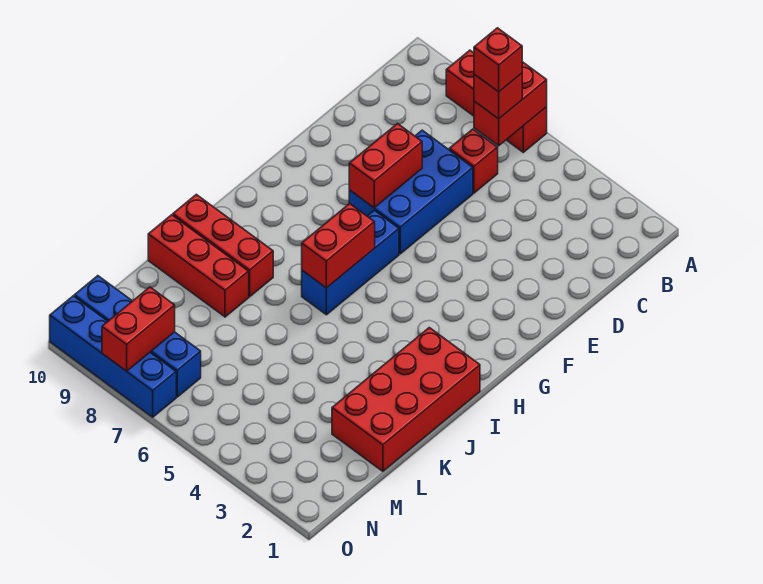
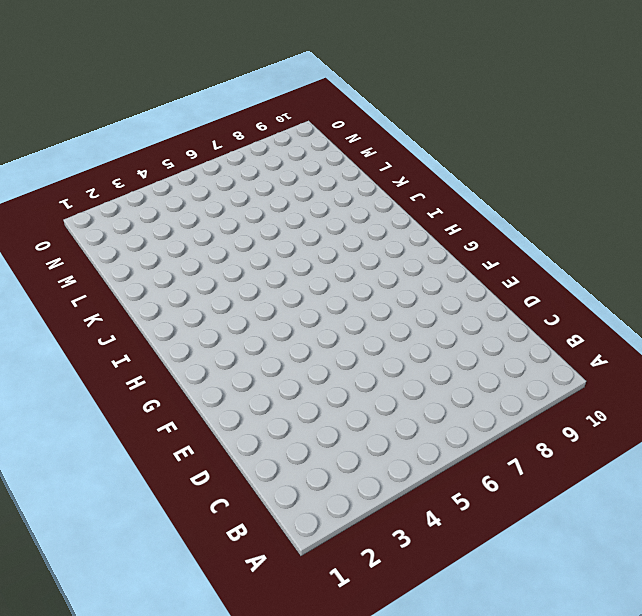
none -> red 1x3 brick [446,50,547,152]
none -> red 1x1 brick [449,129,498,193]
none -> blue 2x3 brick [349,130,473,254]

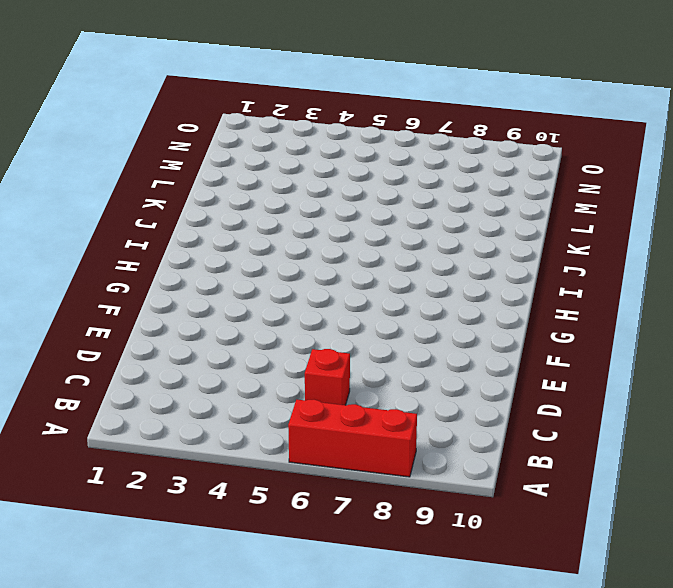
none -> blue 2x3 brick [349,130,473,254]
none -> blue 1x3 brick [302,210,399,315]
none -> red 2x4 brick [332,328,480,471]

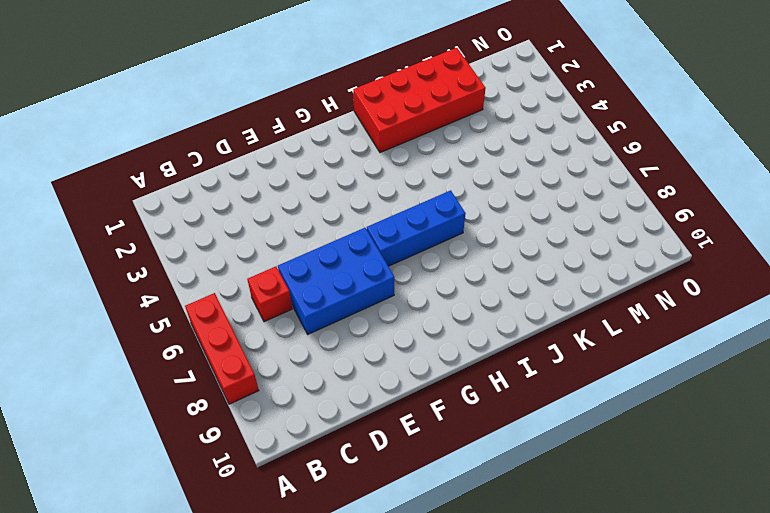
none -> red 1x3 brick [173,194,273,297]
none -> red 1x3 brick [148,215,249,317]
none -> blue 1x4 brick [74,276,201,397]

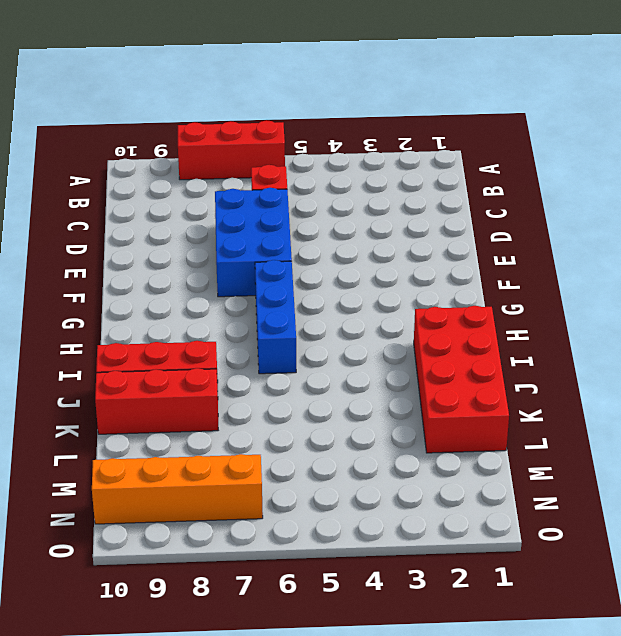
orange 1x4 brick [92,454,263,524] -> blue 1x4 brick [74,276,201,397]
none -> blue 1x4 brick [50,296,176,417]
none -> red 1x2 brick [474,62,547,146]
none -> red 1x2 brick [349,124,422,208]

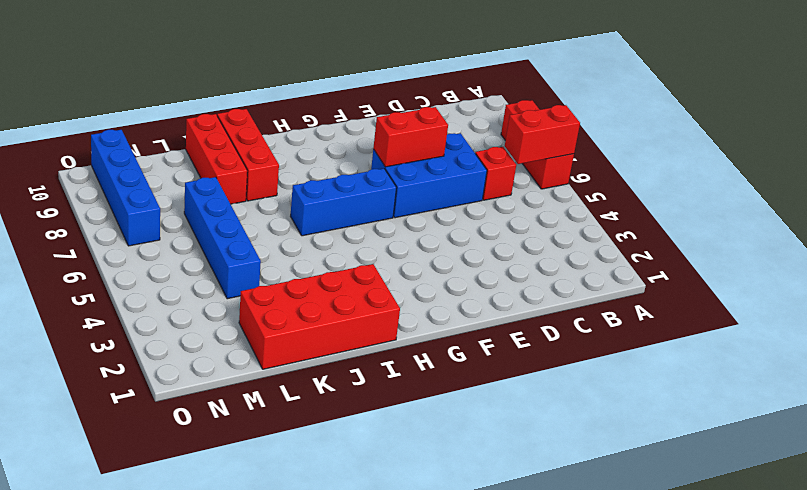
blue 1x4 brick [184,177,261,299] -> blue 1x4 brick moved to [50,296,176,417]
none -> red 1x2 brick [302,204,375,288]
none -> red 1x2 brick [102,287,175,371]
none -> red 1x1 brick [474,73,522,119]

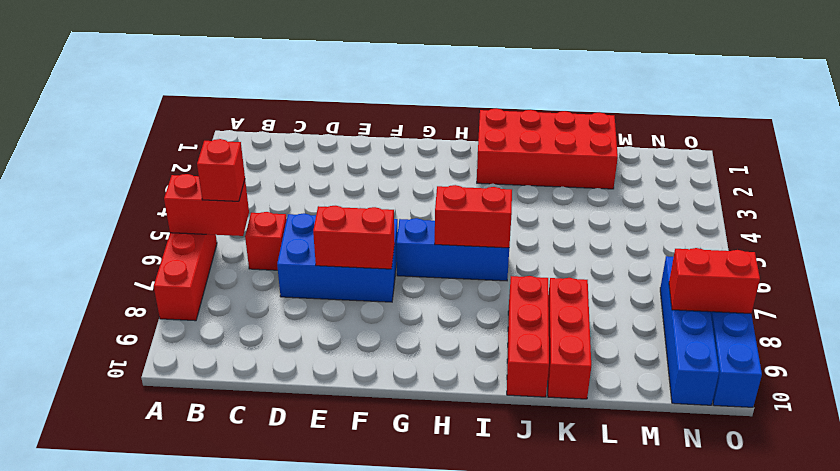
none -> red 1x1 brick [474,28,522,92]

